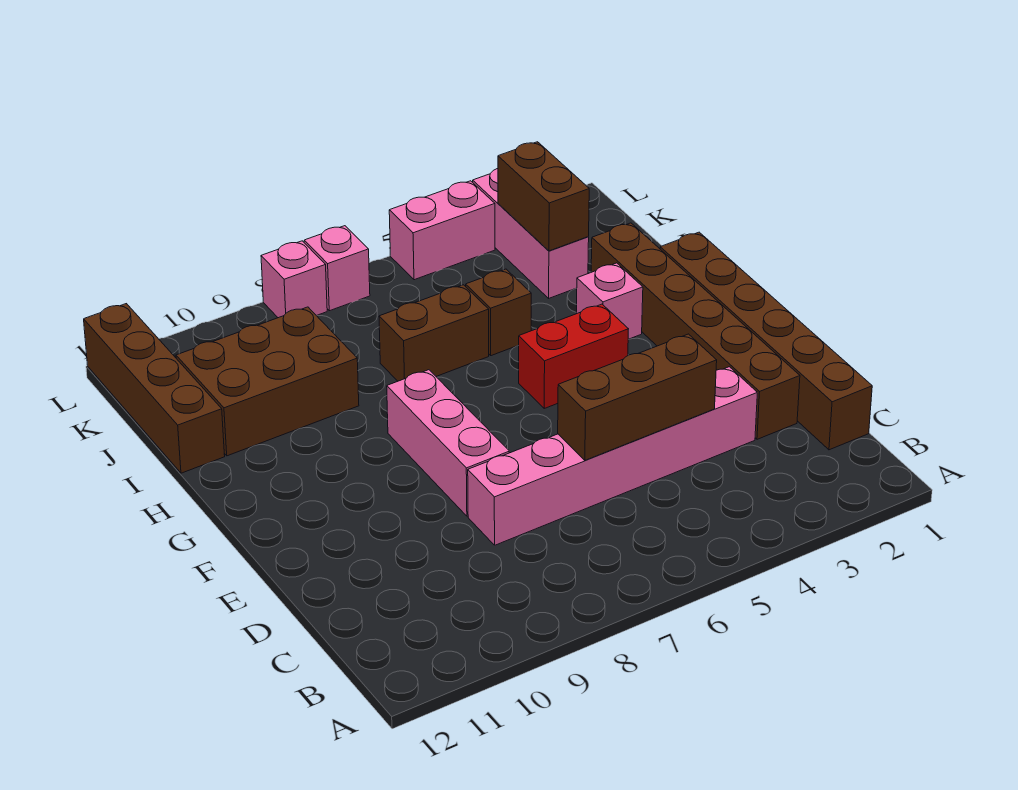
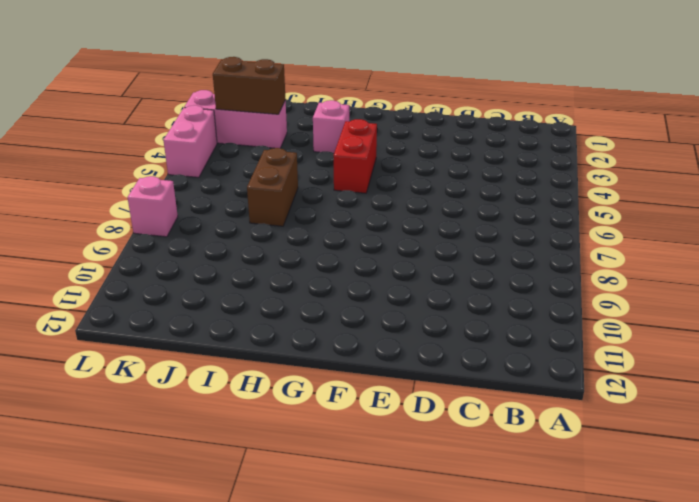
none -> brown 1x6 brick [660,232,872,450]
none -> brown 1x6 brick [591,223,800,439]
none -> pink 1x6 brick [468,367,757,545]

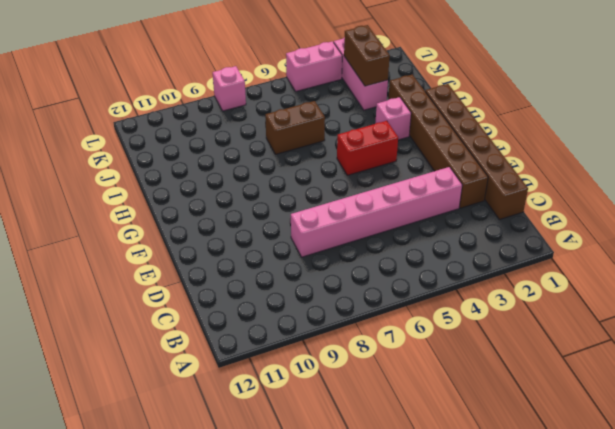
none -> pink 1x3 brick [387,370,509,516]
none -> brown 1x1 brick [466,269,531,356]
none -> brown 2x3 brick [176,307,359,456]

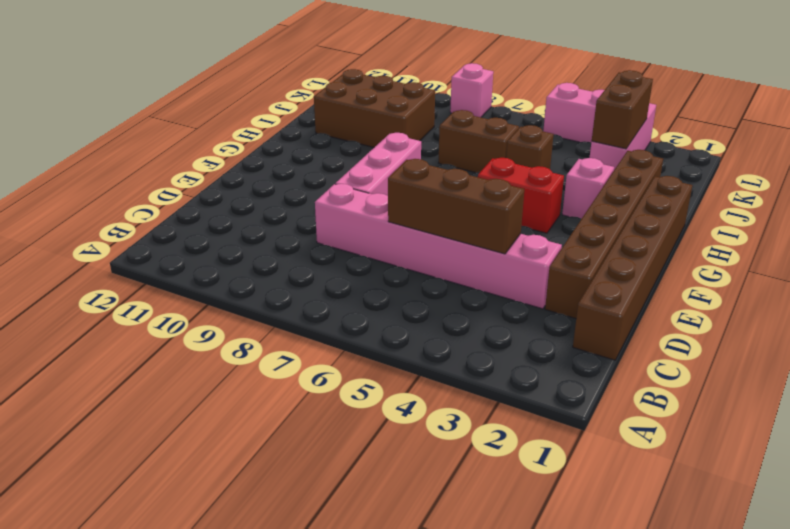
none -> brown 1x4 brick [84,304,225,473]
none -> pink 1x1 brick [304,226,370,311]

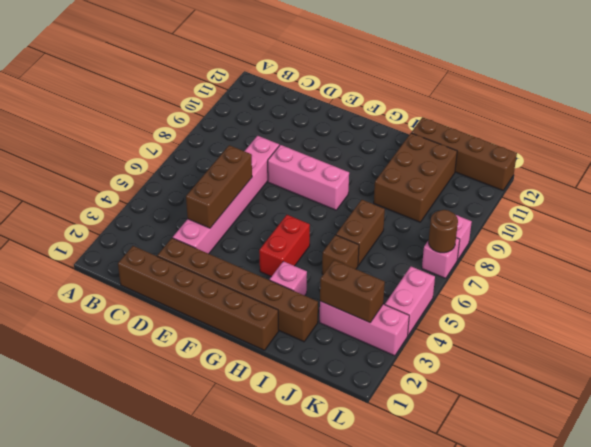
brown 1x1 round brick [429,210,458,253] -> none

